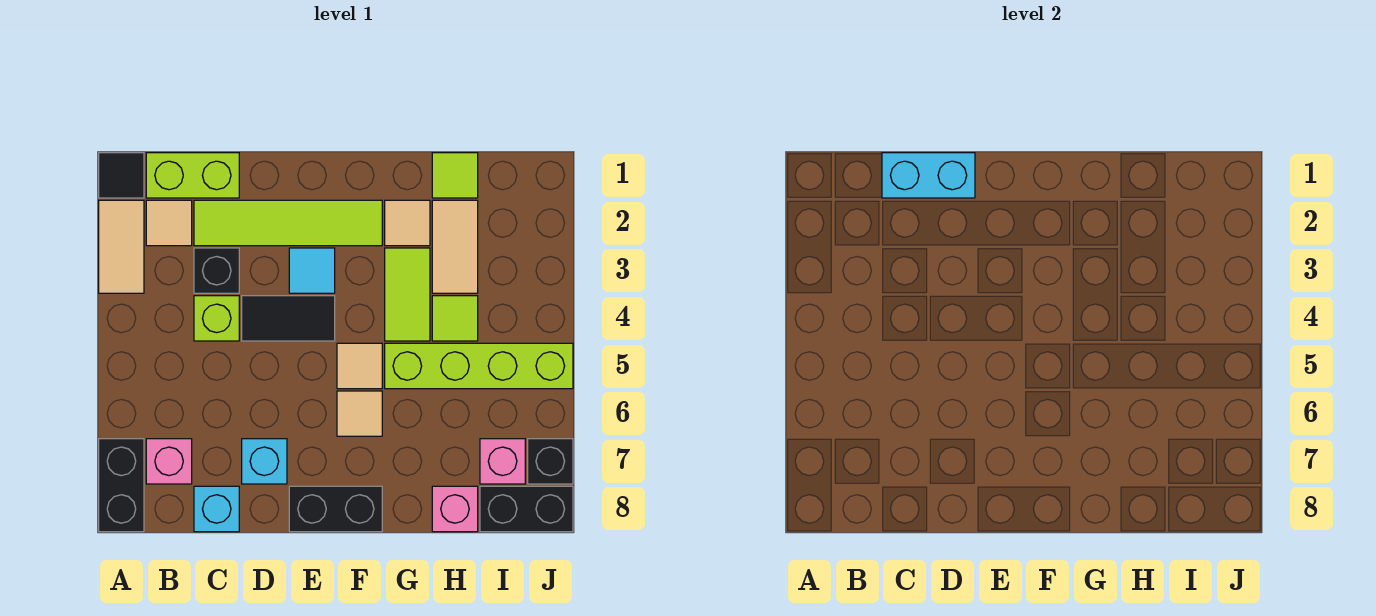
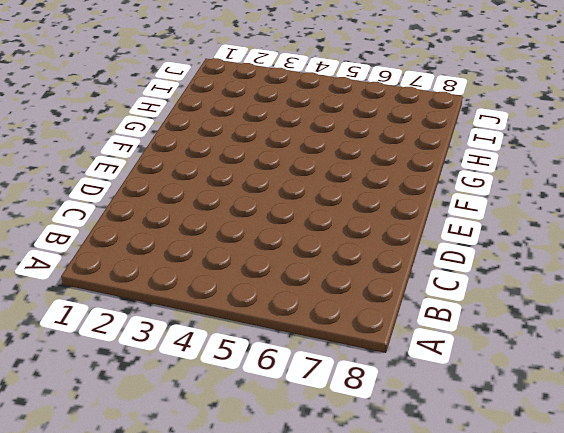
none -> black 1x1 tile [99,153,144,198]
none -> tan 1x2 tile [99,200,144,293]
none -> black 1x2 brick [99,439,144,532]

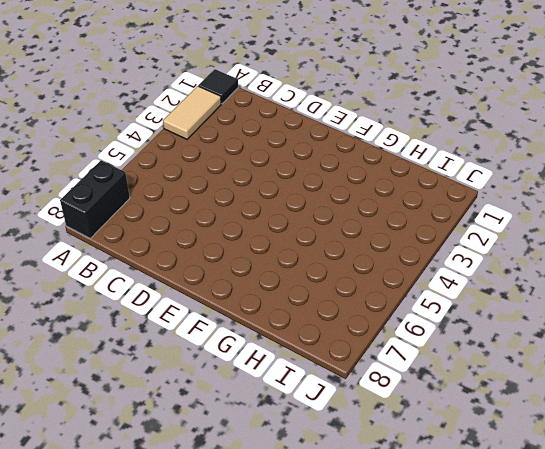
none -> lime 1x2 brick [146,153,239,198]
none -> tan 1x1 tile [146,200,192,246]
none -> pink 1x1 brick [146,439,192,484]

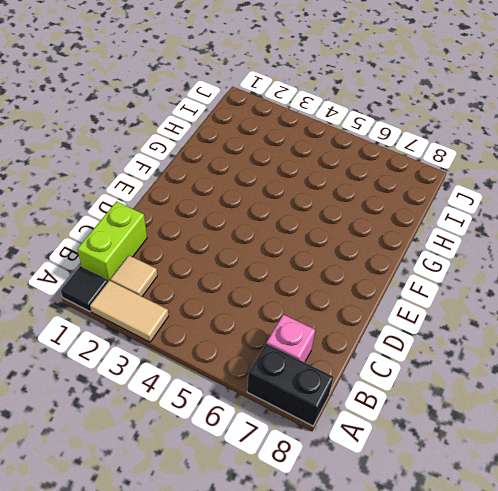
none -> lime 1x4 tile [194,200,382,246]
none -> black 1x1 brick [194,248,239,293]
none -> lime 1x1 brick [194,296,239,341]

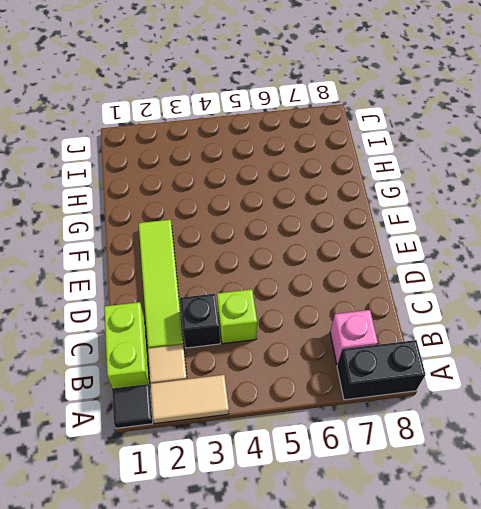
none -> cyan 1x1 brick [194,486,239,532]
none -> black 1x2 tile [242,296,335,341]
none -> cyan 1x1 brick [242,439,287,484]

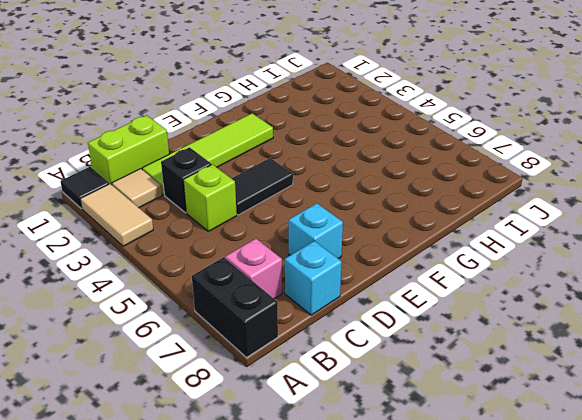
none -> cyan 1x1 tile [289,248,335,293]
none -> black 1x2 brick [289,486,382,532]
none -> tan 1x1 tile [337,343,382,389]

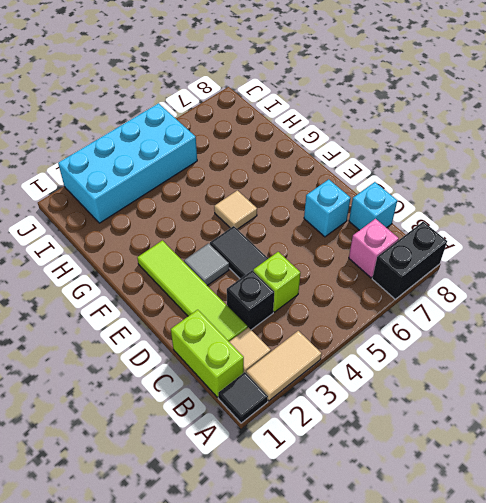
grey 1x1 tile [184,243,229,285] -> cyan 1x1 tile [289,248,335,293]
cyan 2x4 brick [58,103,197,223] -> lime 1x4 brick [385,343,573,389]
none -> black 1x2 brick [289,486,382,532]
none -> tan 1x1 tile [337,391,382,436]
none -> tan 1x1 tile [385,200,430,246]

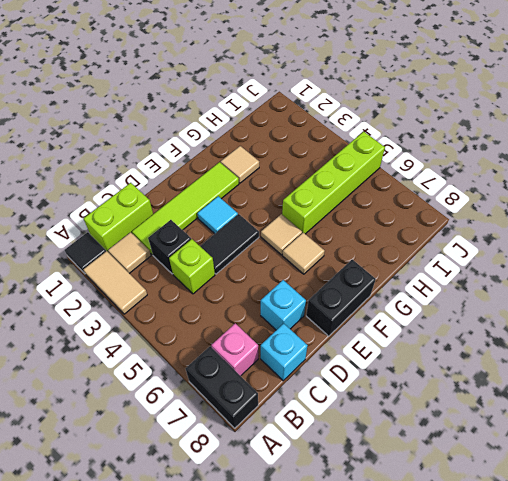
none -> lime 1x2 tile [385,248,430,341]
none -> lime 1x1 tile [432,153,478,198]
none -> tan 1x2 tile [432,200,478,293]

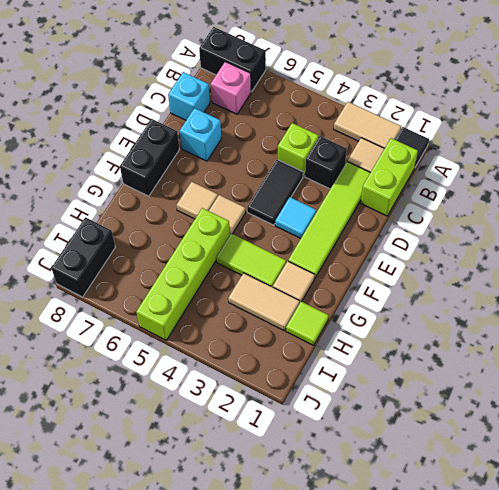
none -> lime 1x1 tile [432,296,478,341]
none -> pink 1x1 brick [432,486,478,532]
none -> pink 1x1 brick [480,439,525,484]

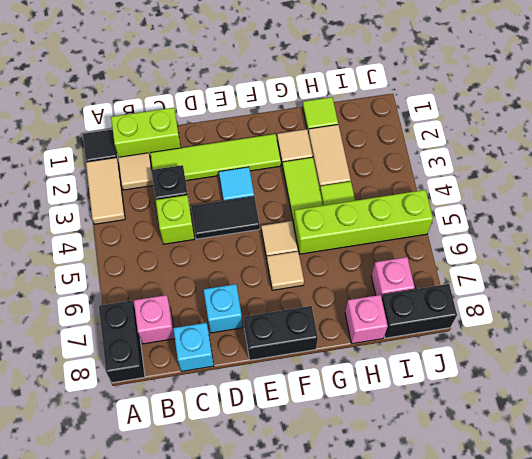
none -> black 1x1 brick [528,439,573,484]
none -> cyan 1x2 brick [882,153,975,198]

